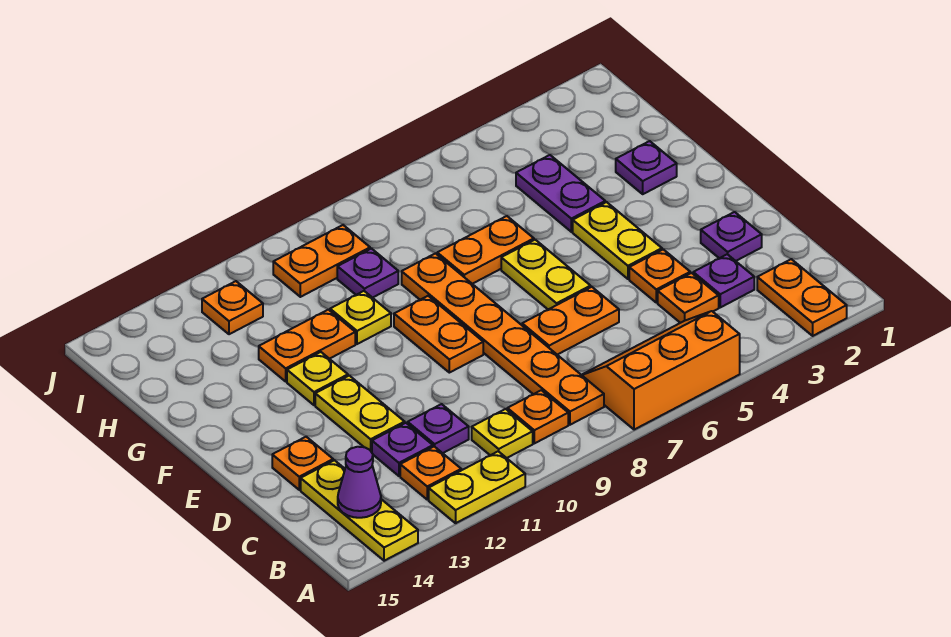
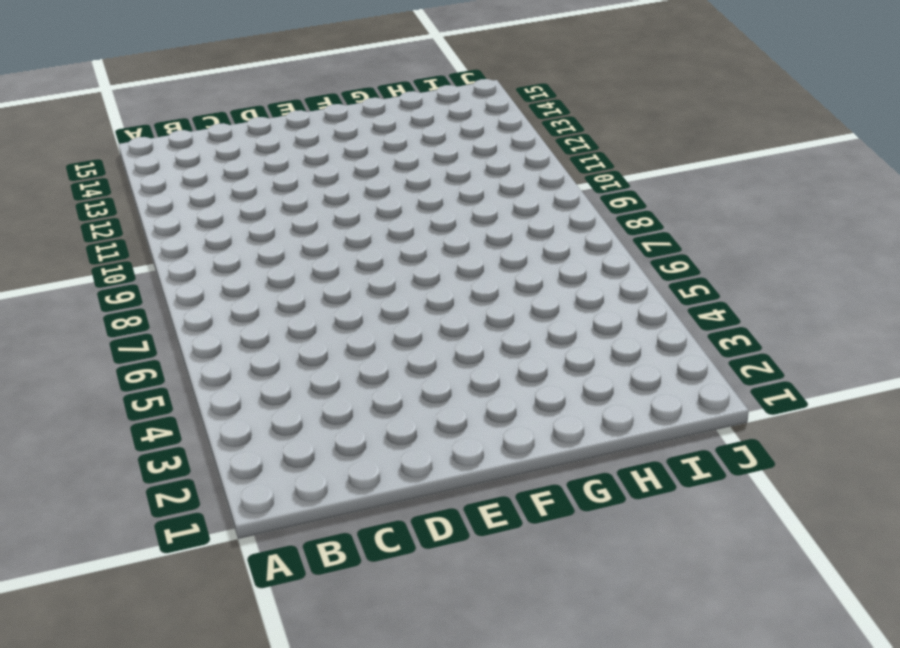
none -> orange 1x2 plate [757,259,847,336]
none -> orange 2x3 slope [582,311,740,430]
none -> yellow 1x2 plate [429,451,525,523]
none -> yellow 1x3 plate [301,460,418,561]

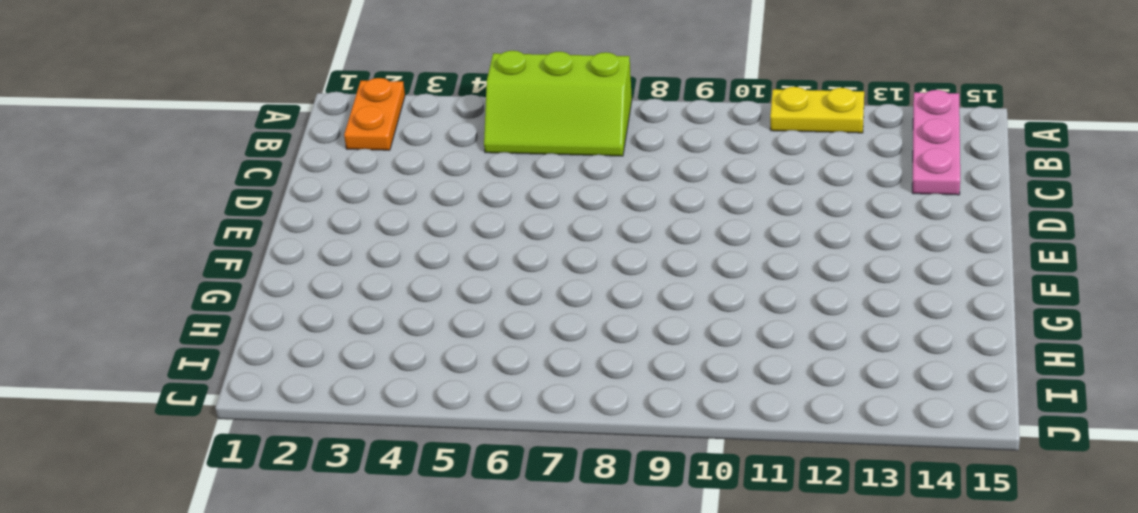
lime 2x3 slope [484,51,632,156] -> orange 2x3 slope [582,311,740,430]
pink 1x3 plate [912,90,960,195] -> yellow 1x3 plate [301,460,418,561]
none -> orange 1x6 plate [402,254,604,425]
none -> orange 1x1 plate [507,390,568,443]
none -> yellow 1x1 plate [472,409,533,458]
none -> orange 1x1 plate [400,446,461,500]

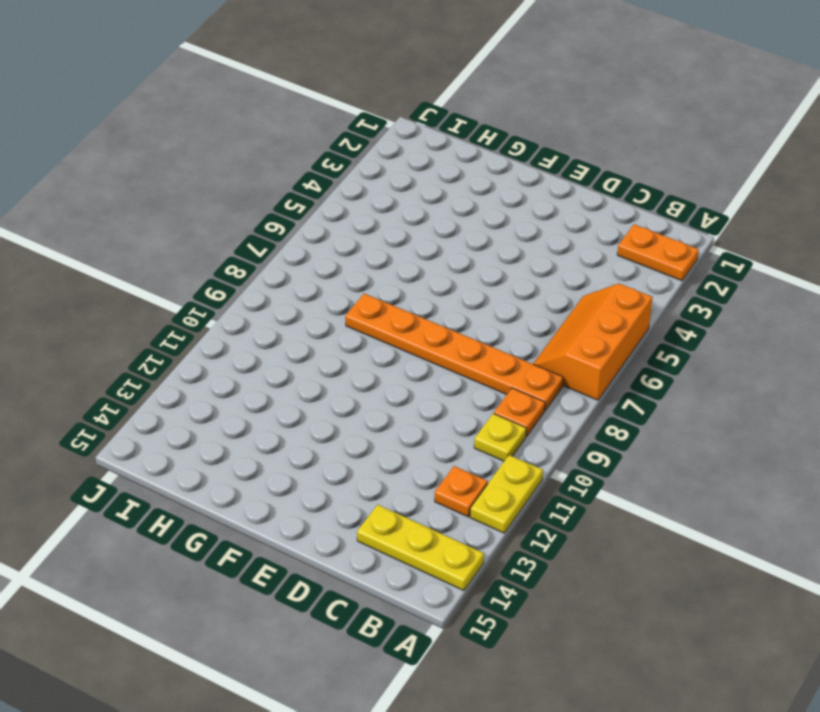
none -> purple 1x1 plate [693,254,754,307]
none -> orange 1x1 plate [658,273,719,323]
none -> purple 1x1 plate [408,404,469,453]
none -> purple 1x1 plate [372,423,433,476]

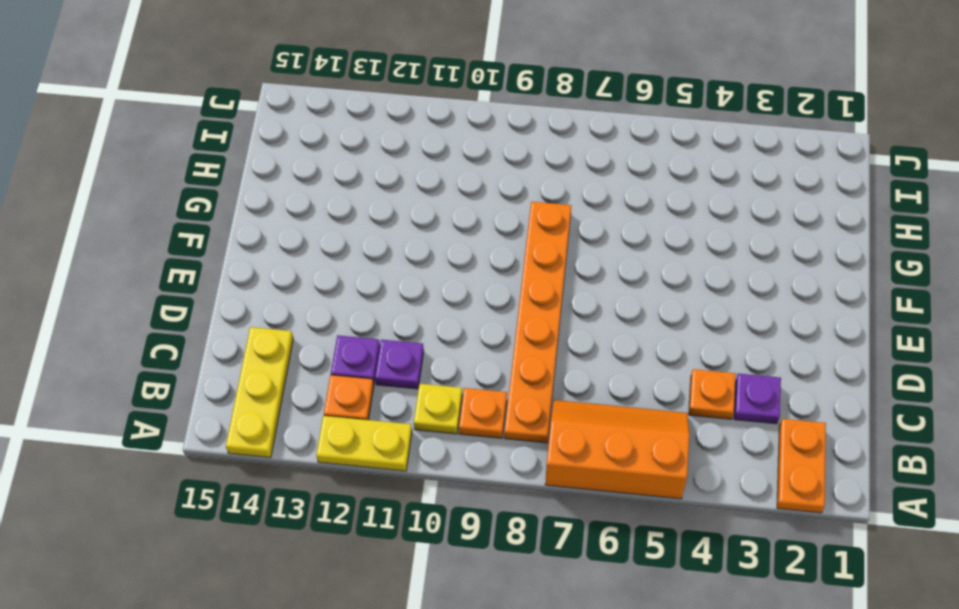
none -> purple 1x1 plate [701,212,762,261]
none -> orange 1x1 plate [629,249,690,303]
none -> orange 1x2 plate [522,287,619,355]
none -> yellow 1x2 plate [315,376,405,452]

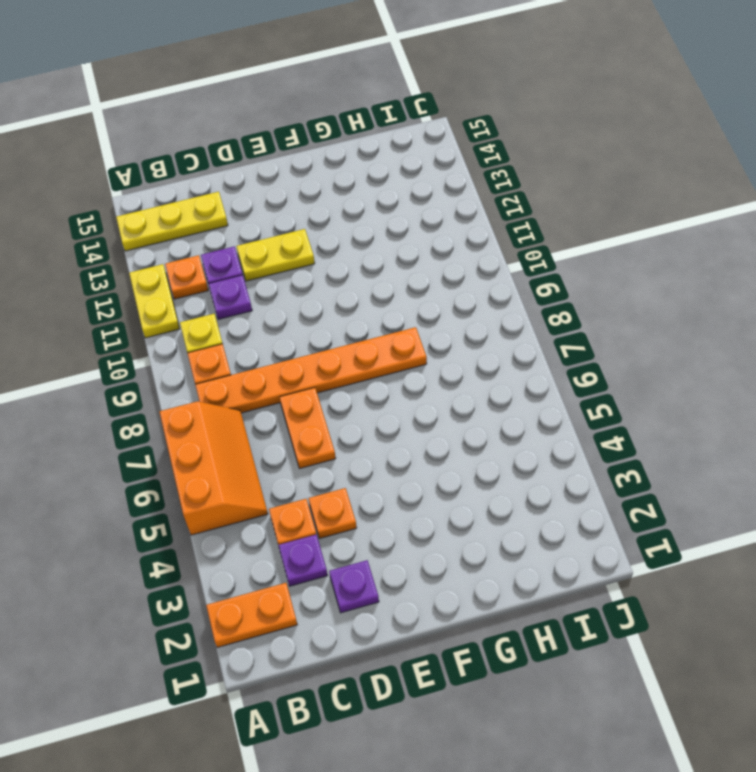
none -> orange 1x1 plate [272,437,333,490]
none -> yellow 1x2 plate [573,202,662,279]
none -> yellow 1x2 plate [501,240,591,309]
none -> orange 1x2 plate [394,296,483,373]

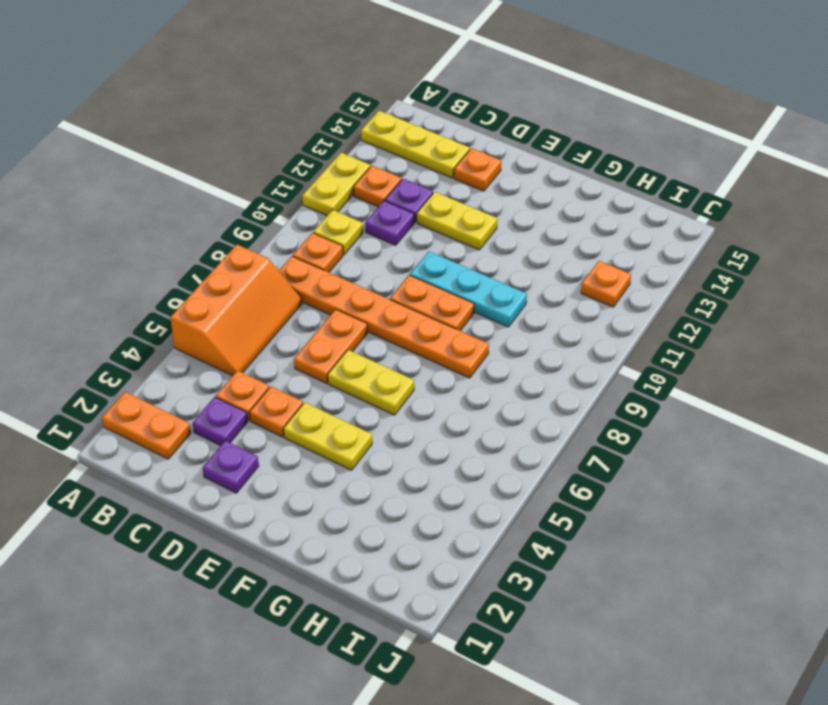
cyan 1x3 plate [410,251,527,327] -> yellow 1x1 plate [330,291,391,344]
none -> yellow 1x1 plate [287,352,348,405]
none -> purple 1x1 plate [616,141,677,194]
none -> purple 1x2 plate [516,155,605,232]
none -> orange 1x2 plate [437,216,534,284]

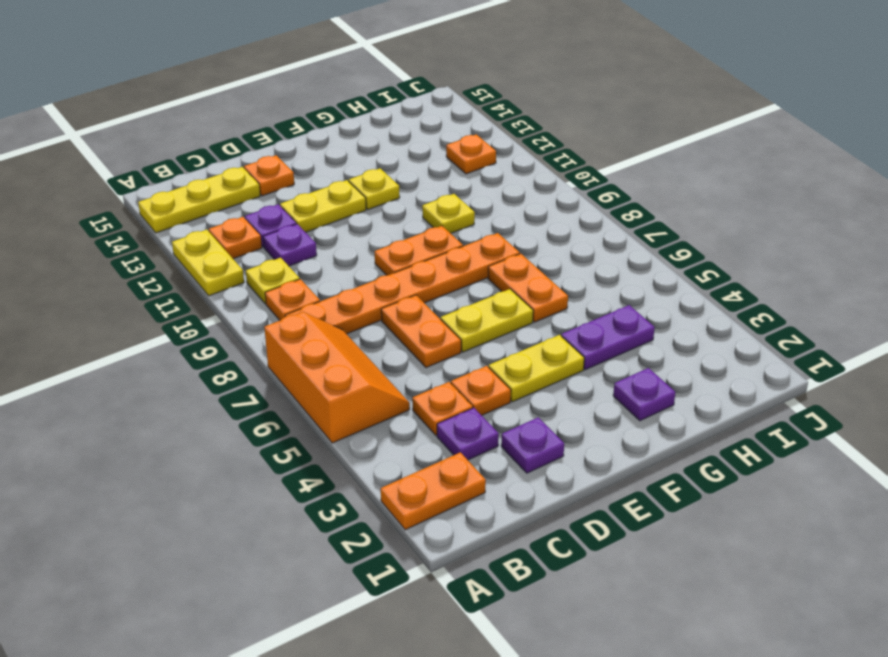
none -> orange 1x2 plate [259,310,355,381]
none -> purple 1x1 plate [337,249,398,298]
none -> orange 1x2 plate [273,225,370,297]
none -> purple 1x1 cone [338,447,381,518]

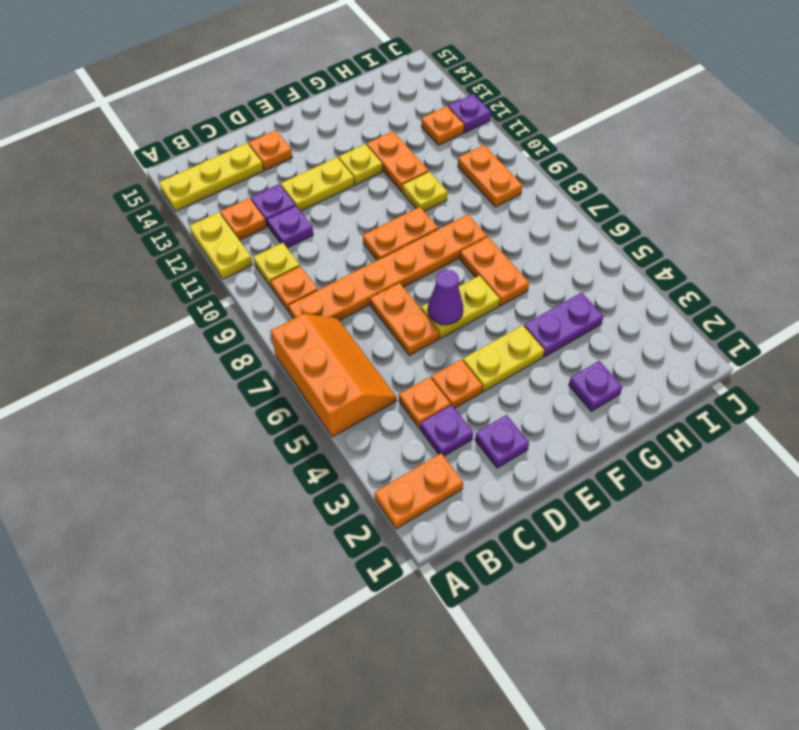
purple 1x1 cone [428,270,463,325] -> purple 1x1 cone moved to [338,447,381,518]
purple 1x1 plate [448,94,491,133] -> purple 1x1 plate moved to [337,249,398,298]

